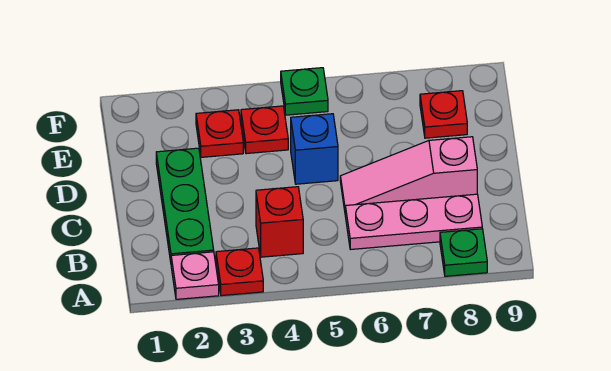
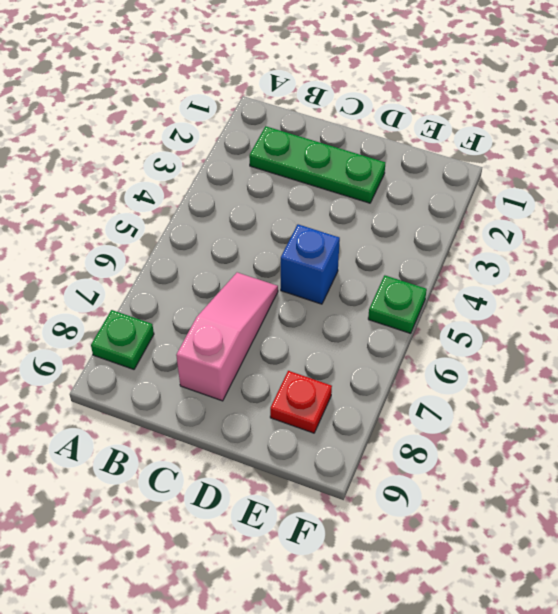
none -> pink 1x1 plate [171,252,219,299]
none -> red 1x1 plate [216,248,263,296]
none -> red 1x1 brick [256,187,303,257]

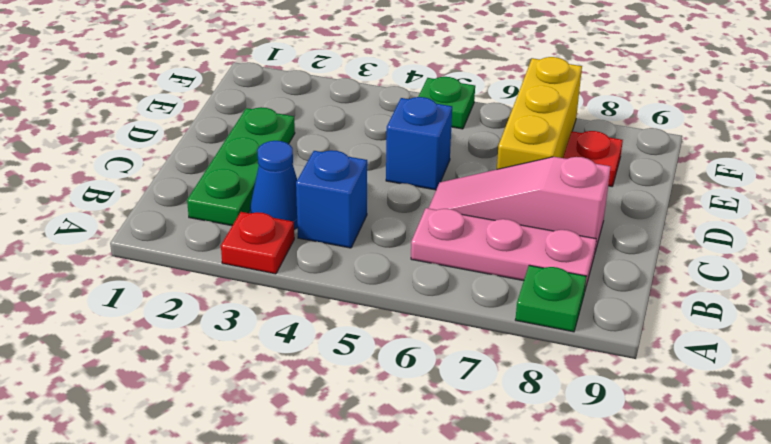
blue 1x1 cone [250,141,298,229] -> none
blue 1x1 brick [296,150,367,248] -> red 1x1 brick [256,187,303,257]
yellow 1x3 brick [497,57,582,169] -> none
none -> pink 1x1 plate [171,252,219,299]
none -> red 1x1 plate [196,110,243,157]
none -> red 1x1 plate [241,106,288,154]

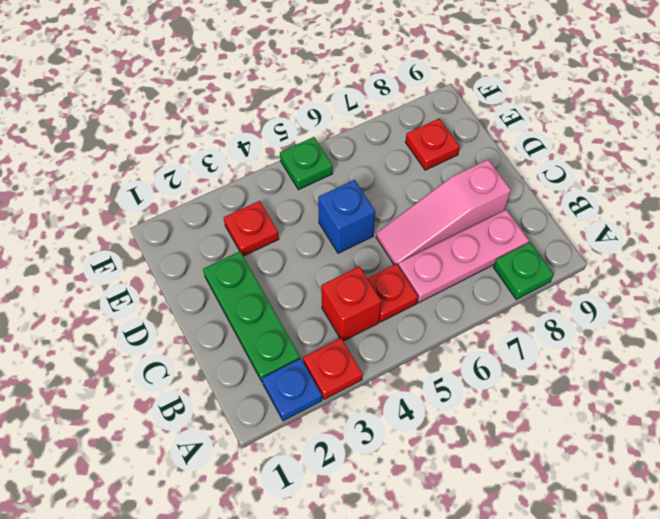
blue 1x1 plate [262,358,322,421] -> pink 1x1 plate [171,252,219,299]
red 1x1 plate [367,264,418,322] -> red 1x1 plate moved to [241,106,288,154]

